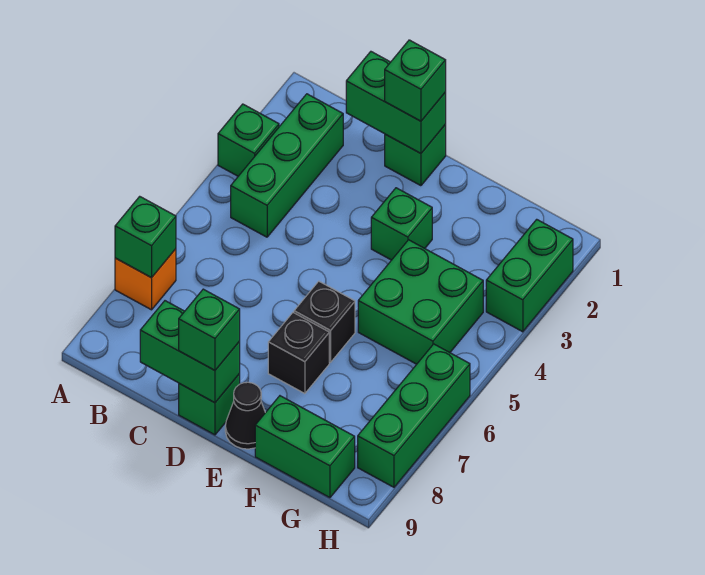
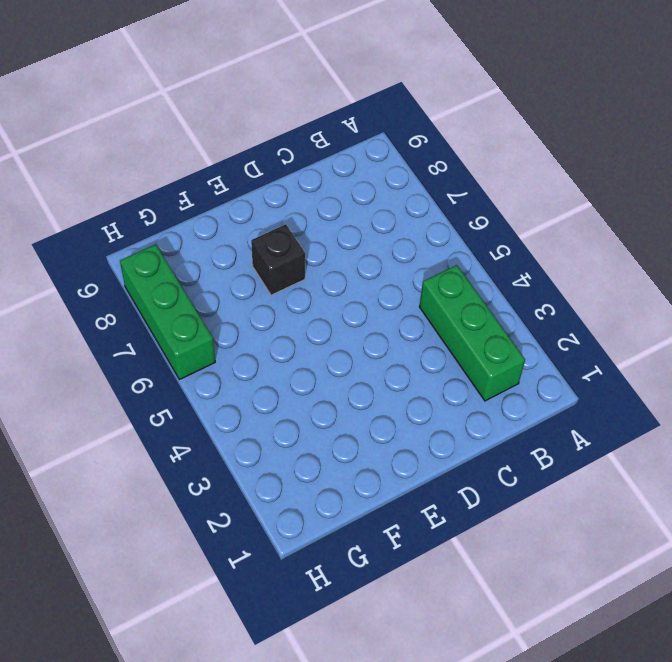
none -> green 1x1 brick [218,104,279,176]
none -> orange 1x1 brick [115,249,176,310]
none -> green 1x1 brick [385,125,446,186]

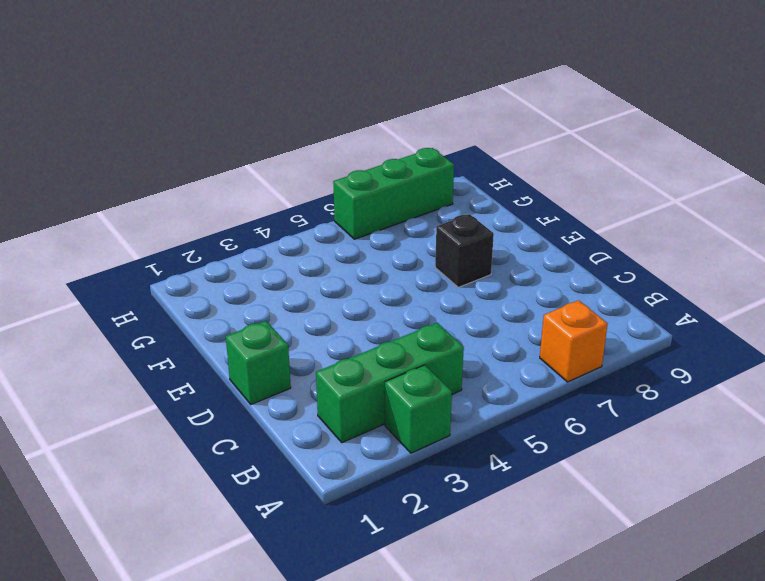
none -> green 1x1 brick [179,374,240,435]
none -> green 1x1 brick [371,188,432,260]
none -> black 1x1 brick [294,281,355,362]

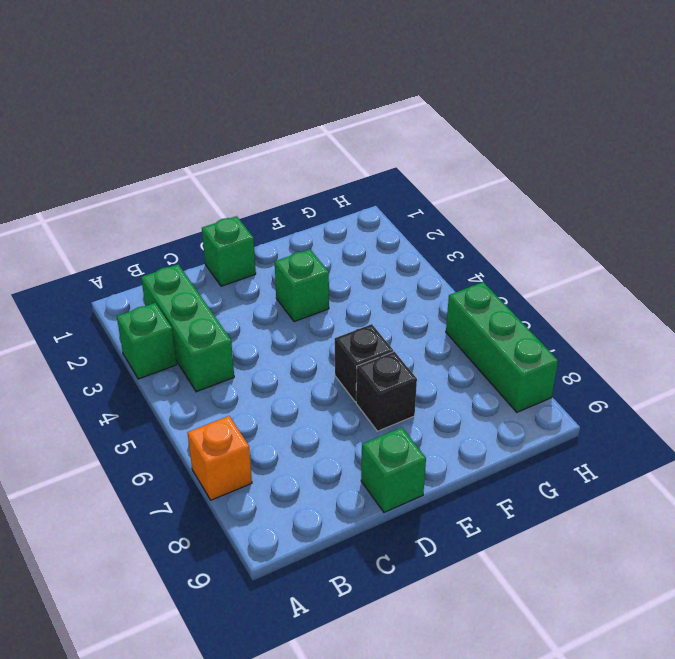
none -> black 1x1 cone [225,382,265,449]
none -> green 2x2 brick [358,240,483,364]
none -> green 1x2 brick [255,396,355,498]

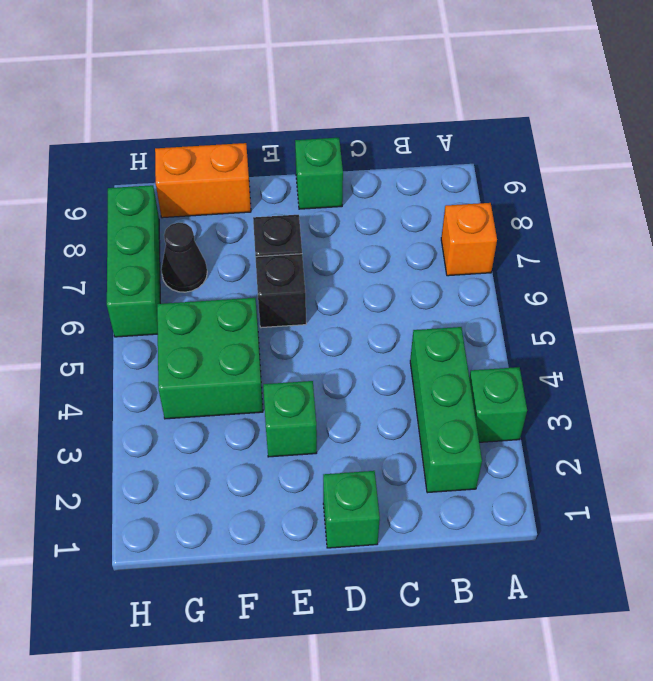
orange 1x2 brick [155,143,251,218] -> green 1x2 brick [255,396,355,498]
black 1x1 cone [161,223,207,292] -> black 1x1 cone moved to [225,382,265,449]
none -> green 1x2 brick [486,219,573,332]
none -> green 1x1 brick [115,196,176,278]
none -> green 1x2 brick [346,52,446,153]

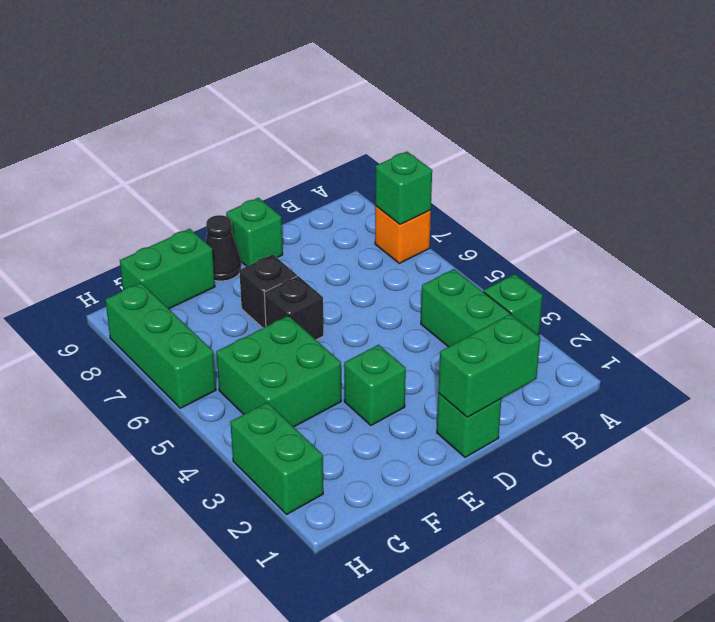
none -> green 1x2 brick [140,301,240,403]
none -> green 1x1 brick [385,40,446,121]
none -> green 1x1 brick [179,289,240,370]

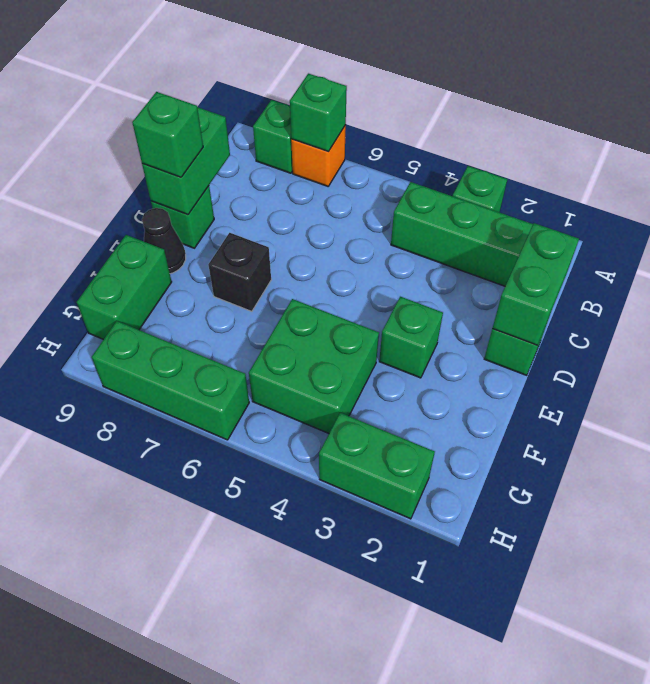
green 1x1 brick [253,100,293,173] -> green 1x1 brick moved to [385,40,446,121]
none -> black 1x1 brick [294,281,355,362]

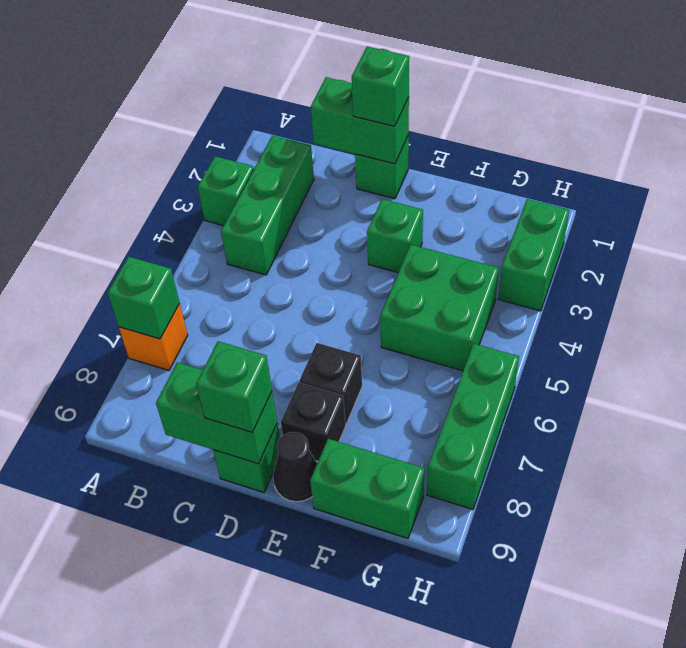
black 1x1 brick [281,383,346,461] -> black 1x1 brick moved to [294,281,355,362]

